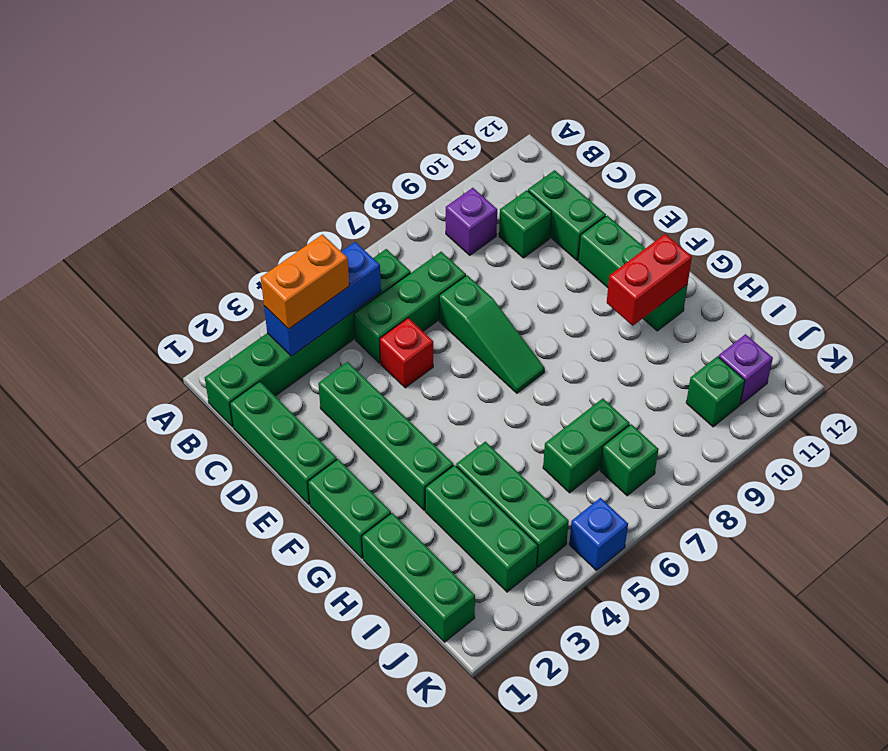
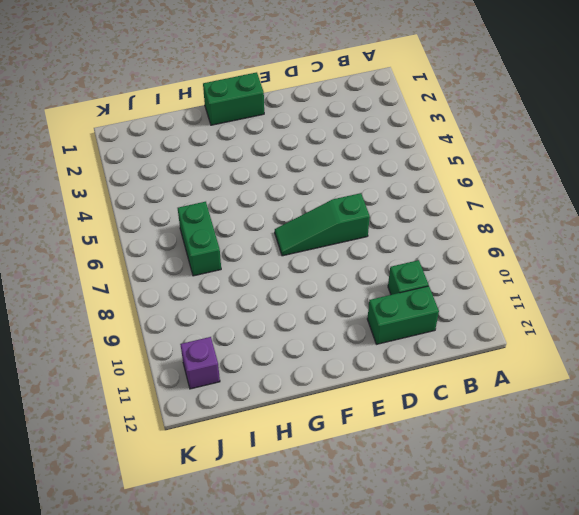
none -> green 1x6 brick [205,249,411,427]
none -> purple 1x1 brick [446,188,497,255]
none -> green 1x3 brick [230,382,337,504]

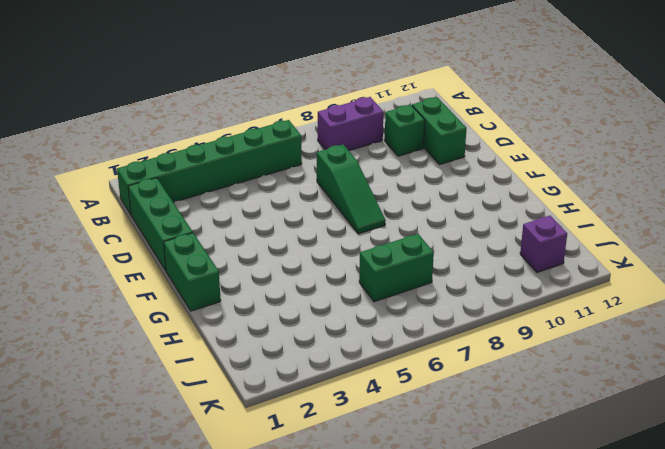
purple 1x2 brick [318,97,383,151] -> purple 1x1 brick [446,188,497,255]
none -> green 1x3 brick [354,252,466,363]
none -> green 1x4 brick [318,362,453,510]
none -> red 1x1 brick [380,318,433,388]

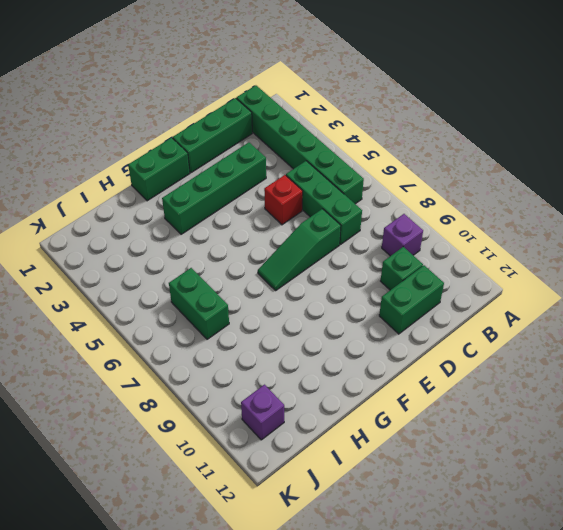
none -> green 1x3 brick [578,216,687,331]
none -> green 1x3 brick [362,513,475,642]
none -> green 1x3 brick [425,465,538,592]

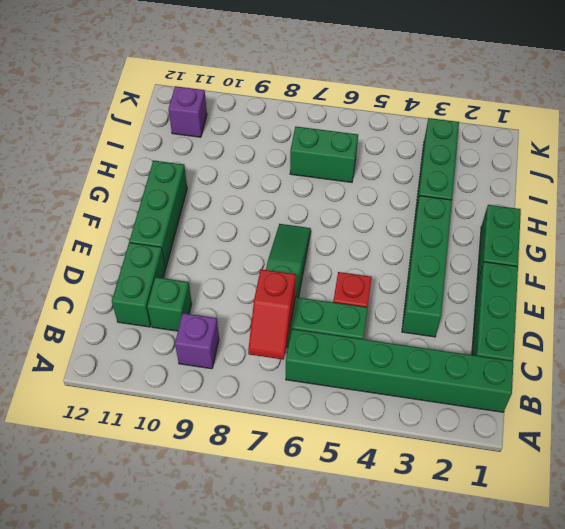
red 1x2 slope [248,269,296,360] -> none
none -> green 1x3 brick [362,513,475,642]
none -> green 1x3 brick [456,442,569,567]
none -> green 1x1 brick [600,424,659,496]

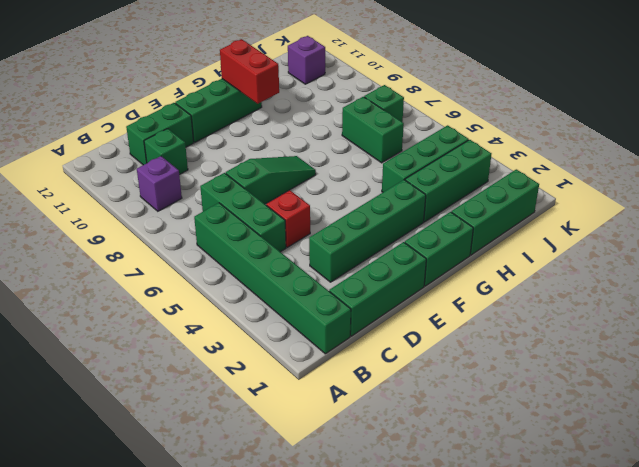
none -> green 1x1 brick [686,356,745,427]
none -> blue 1x1 brick [569,498,628,570]
none -> blue 1x3 brick [264,242,381,356]

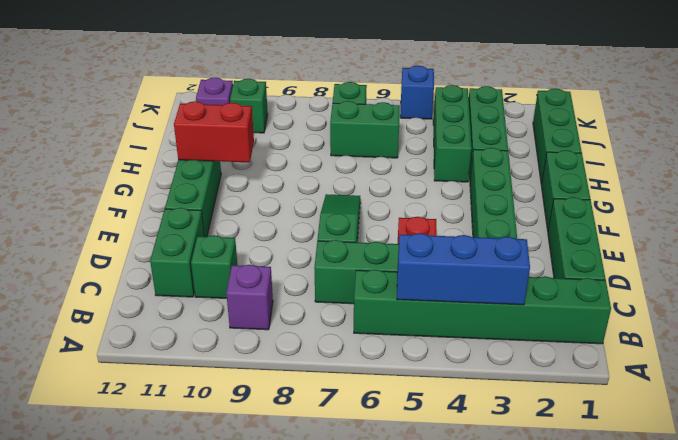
none -> orange 1x2 brick [261,234,349,329]

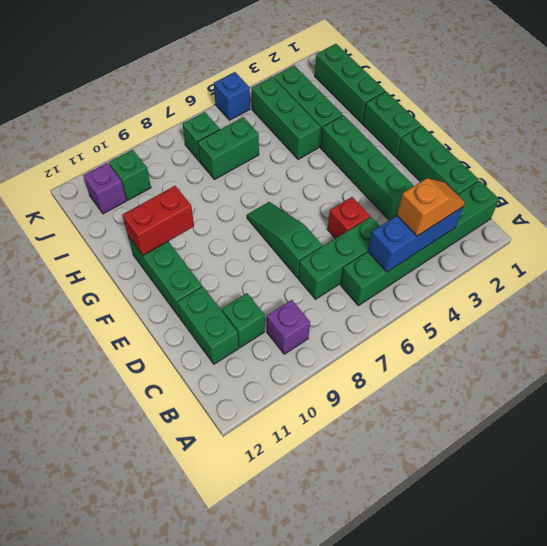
orange 1x2 slope [397,178,465,236] -> orange 1x2 brick [261,234,349,329]

